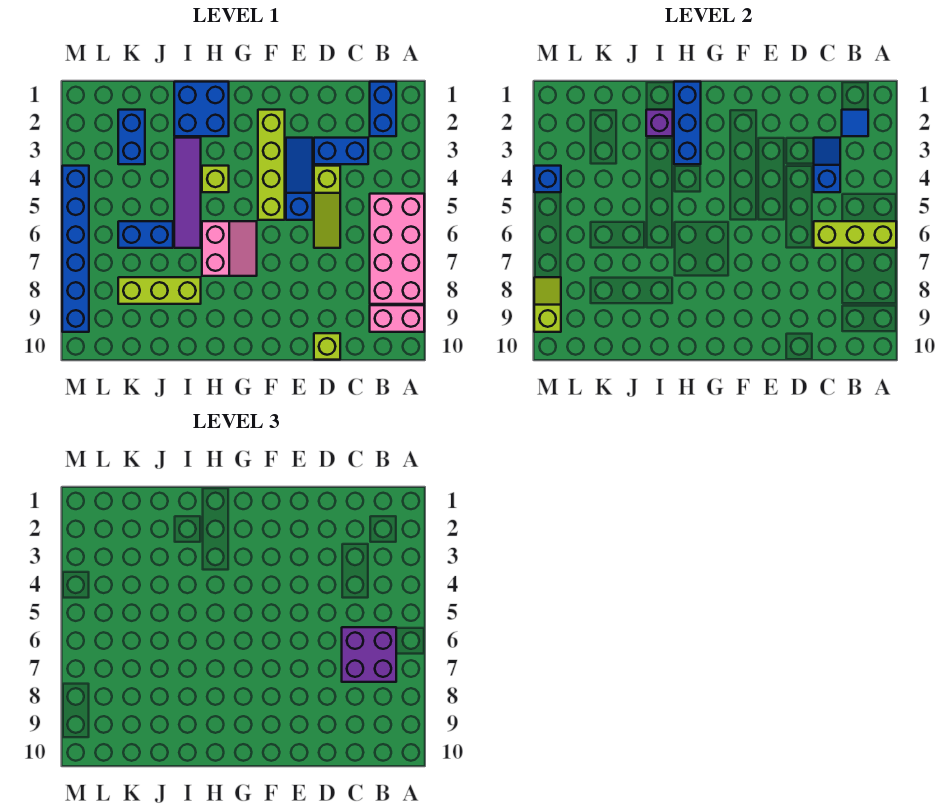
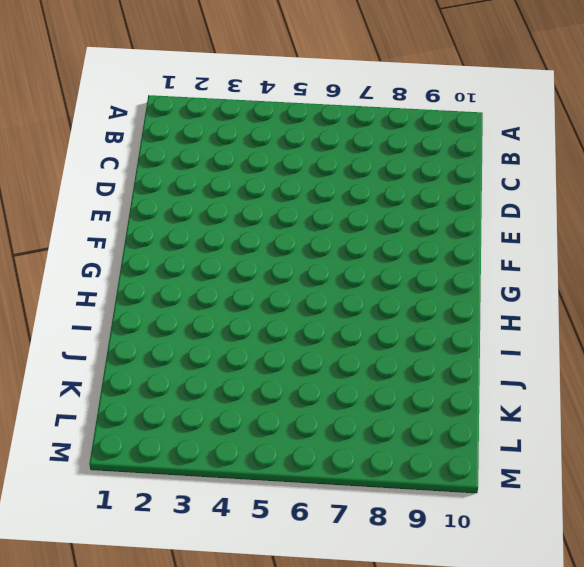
none -> pink 2x4 brick [370,194,424,304]
none -> pink 1x2 brick [370,305,424,332]
none -> blue 1x2 brick [370,82,396,136]

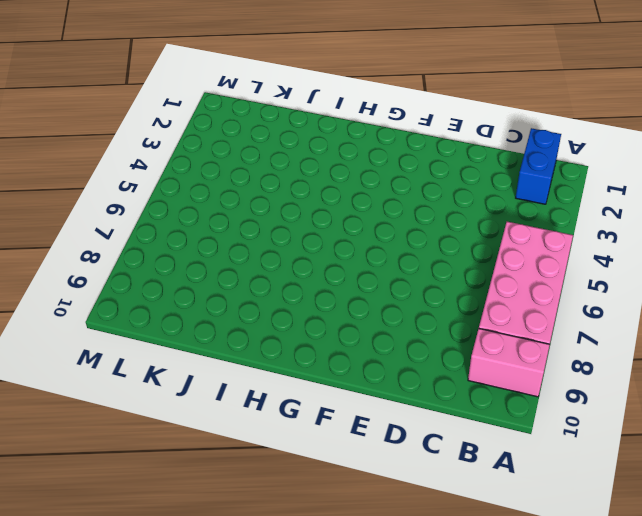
none -> blue 1x2 brick [314,138,368,164]
none -> lime 1x3 slope [314,166,340,248]
none -> lime 1x1 brick [314,333,340,360]

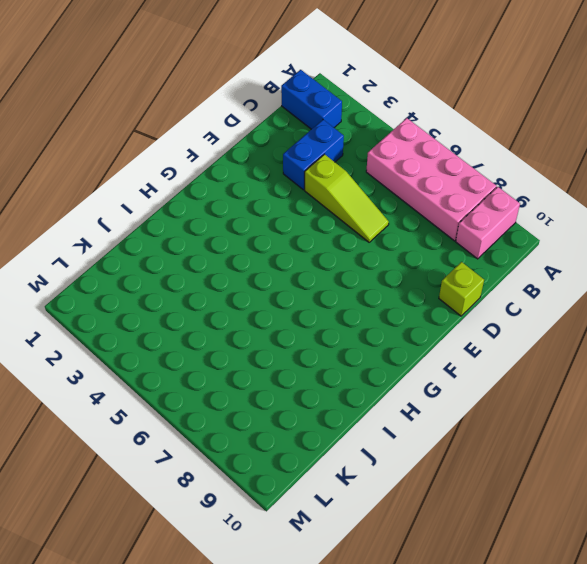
none -> blue 1x3 slope [286,138,313,220]
none -> lime 1x4 brick [258,110,285,220]
none -> pink 2x2 slope [202,221,257,276]

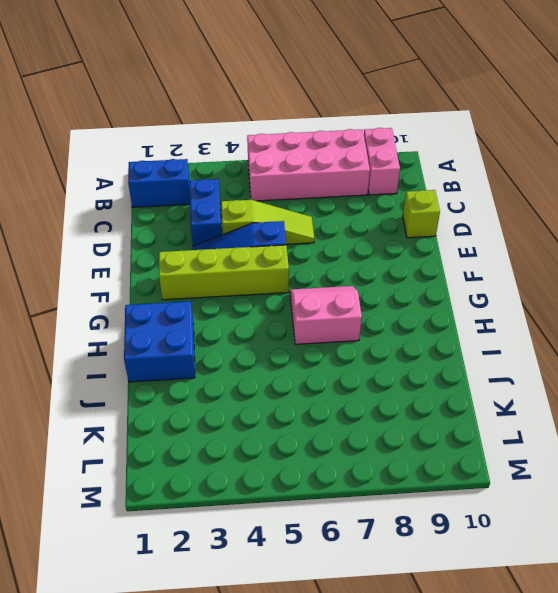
none -> lime 1x1 brick [202,166,229,192]
none -> purple 1x4 tile [174,138,201,248]
none -> lime 1x3 brick [118,277,201,304]

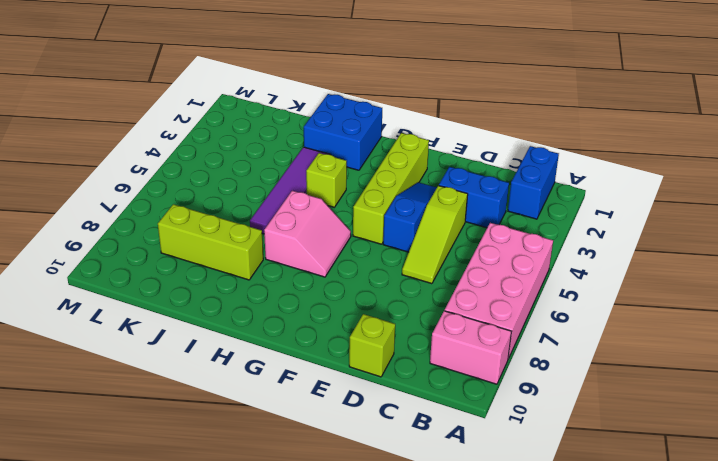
none -> blue 1x2 brick [118,221,173,248]
none -> blue 1x2 brick [118,110,145,164]
none -> blue 1x6 brick [62,166,89,332]

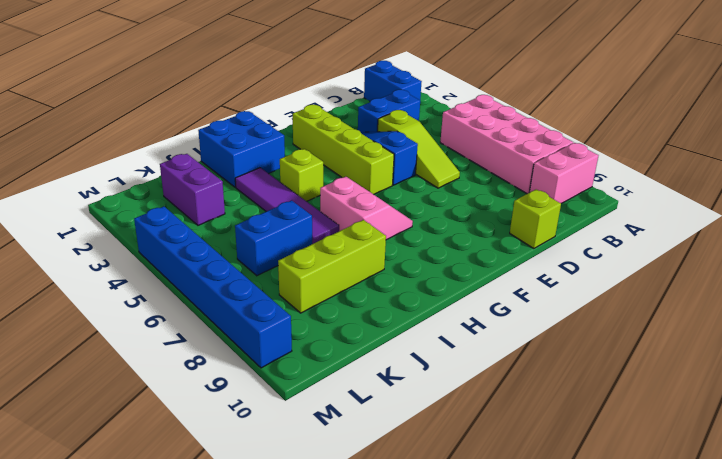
purple 1x2 brick [160,154,225,225] -> blue 1x2 brick [118,110,145,164]
none -> lime 1x3 brick [814,221,896,248]
none -> blue 1x1 tile [842,110,868,136]
none -> blue 1x2 slope [814,138,840,192]

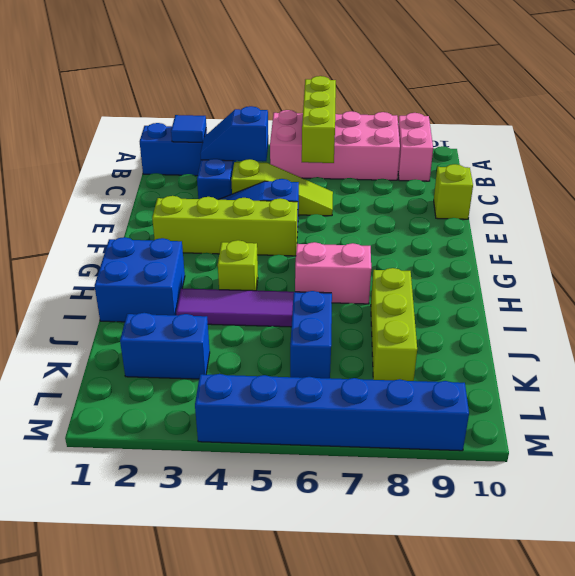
none -> blue 1x3 brick [674,82,701,164]
none -> purple 1x1 brick [646,110,673,136]
none -> blue 1x1 brick [534,166,561,192]

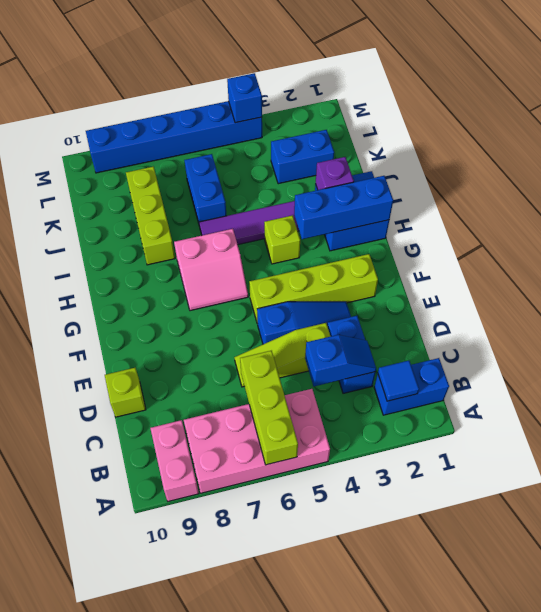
none -> lime 1x2 slope [534,277,561,332]
none -> purple 2x2 brick [342,627,396,682]

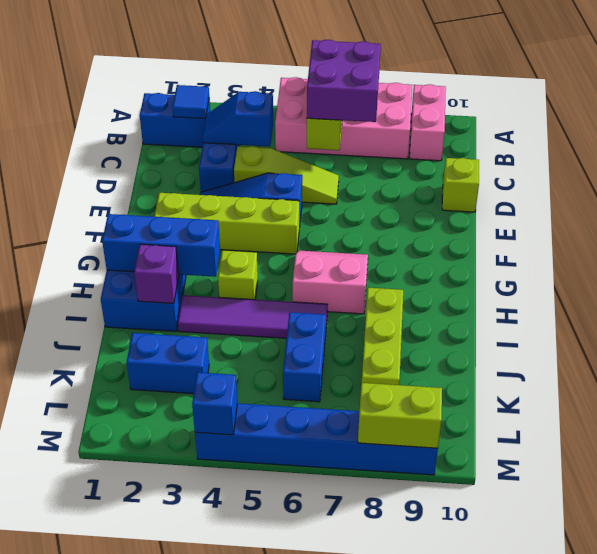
lime 1x2 brick [358,383,442,448] -> lime 1x2 slope [534,277,561,332]

